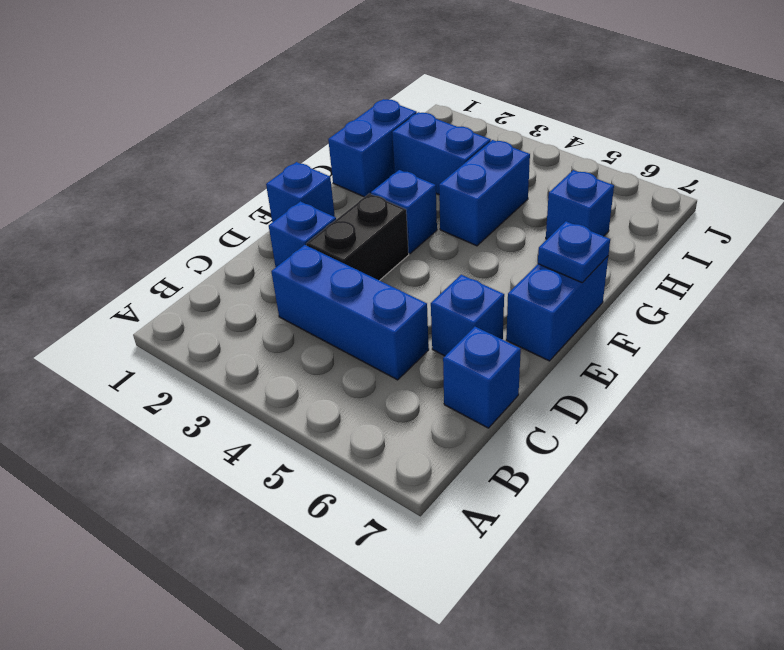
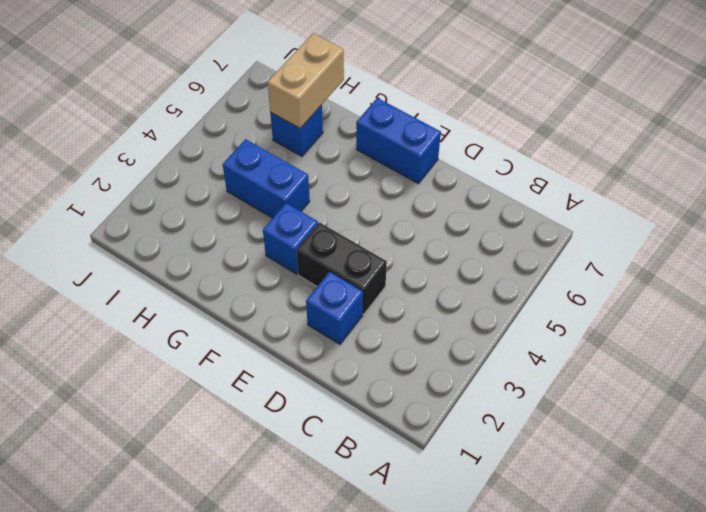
tan 1x2 brick [267,33,344,128] -> none
none -> blue 1x3 brick [271,245,429,380]
none -> blue 1x1 brick [443,327,521,428]
none -> blue 1x1 brick [431,275,504,356]

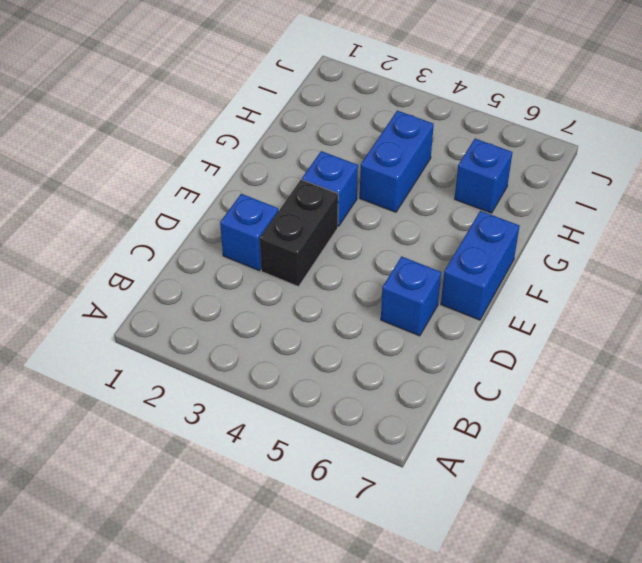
none -> blue 1x3 brick [271,245,429,380]
none -> blue 1x1 brick [443,327,521,428]
none -> blue 1x1 brick [266,162,335,222]

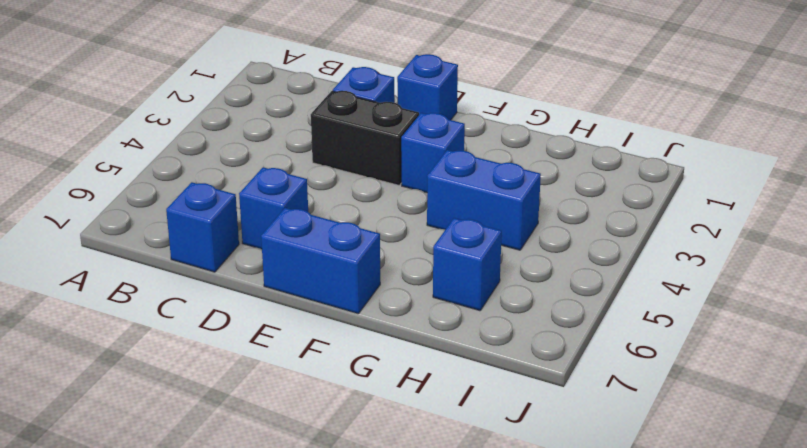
none -> blue 1x3 brick [271,245,429,380]
none -> blue 1x2 brick [328,99,417,197]
none -> blue 1x2 brick [392,112,491,194]

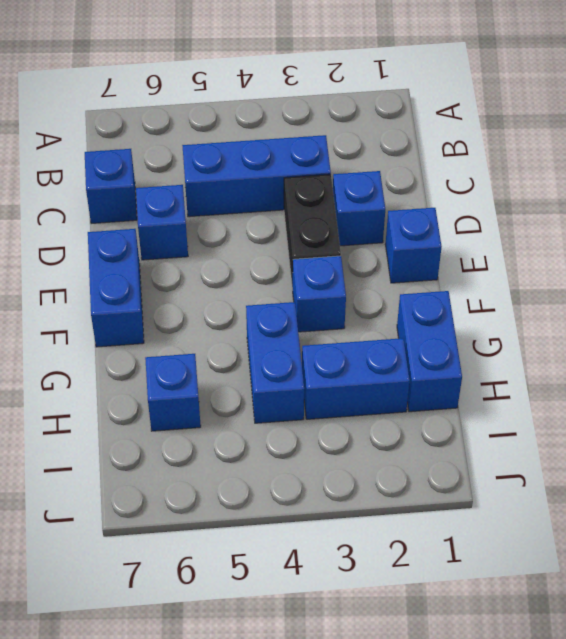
none -> blue 1x1 plate [538,221,610,283]

